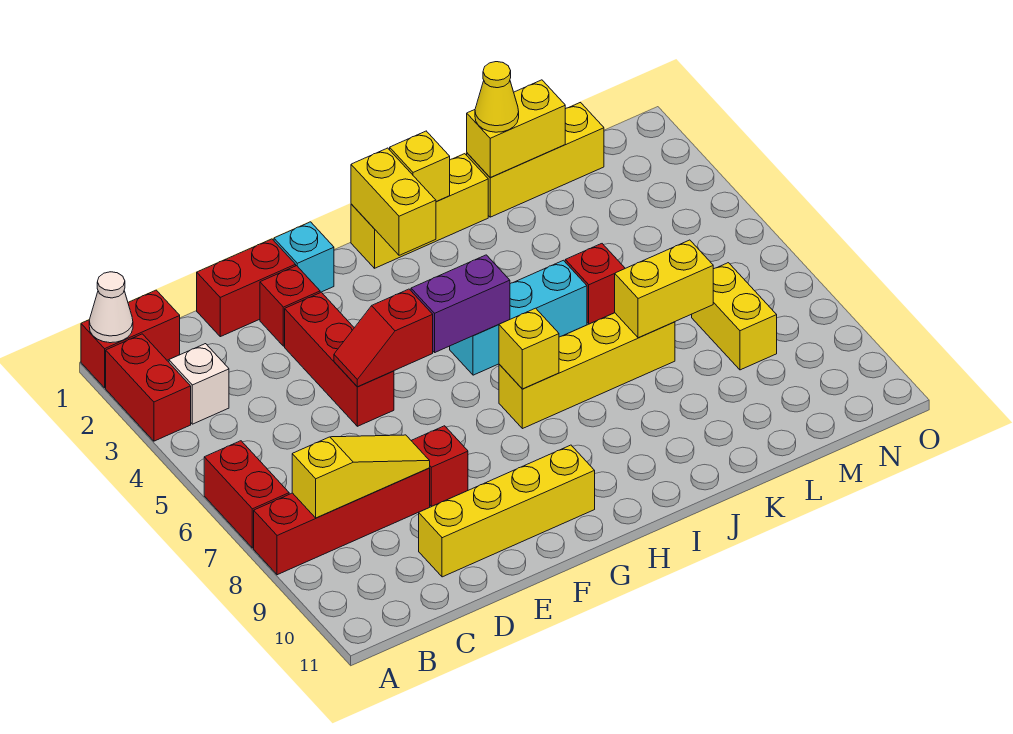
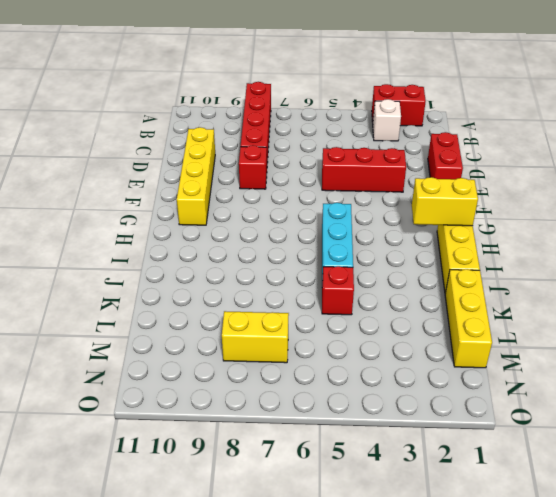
none -> red 1x2 brick [81,290,180,388]
none -> red 1x2 brick [204,441,289,548]
none -> red 1x1 brick [260,266,320,346]

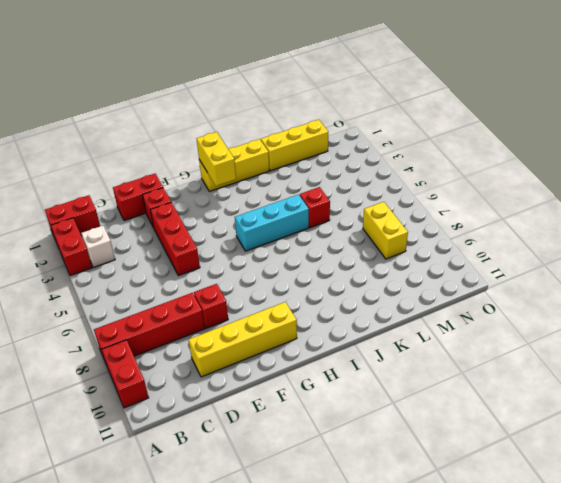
red 1x2 brick [102,340,149,408] -> red 1x2 brick moved to [204,441,289,548]
none -> cyan 1x1 brick [274,222,334,292]
none -> yellow 1x4 brick [499,313,675,429]
none -> white 1x1 cone [89,272,133,343]

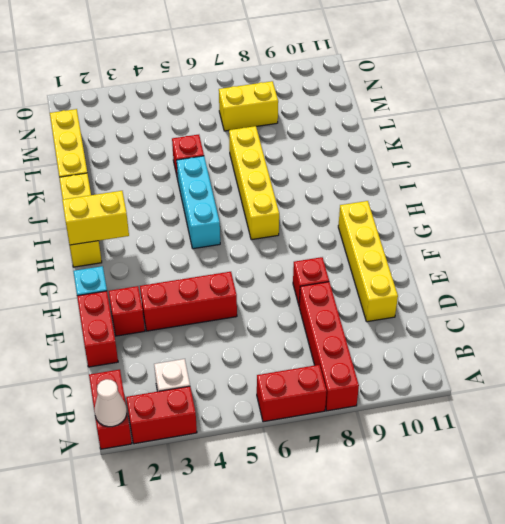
none -> yellow 1x3 slope [292,435,430,518]
none -> red 1x2 slope [334,289,433,387]
none -> purple 1x2 brick [411,255,510,352]

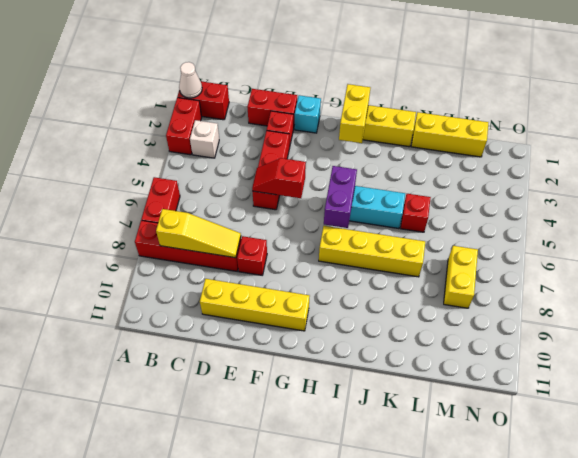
purple 1x2 brick [324,166,357,228] -> purple 1x2 brick turned to [411,255,510,352]
none -> yellow 1x1 brick [499,308,559,389]
none -> yellow 1x1 brick [390,131,450,202]
none -> yellow 1x2 brick [467,80,565,177]

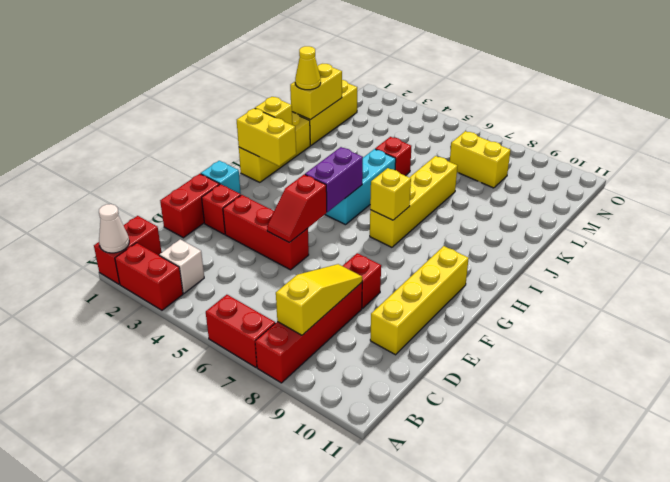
none -> yellow 1x2 brick [615,240,713,338]

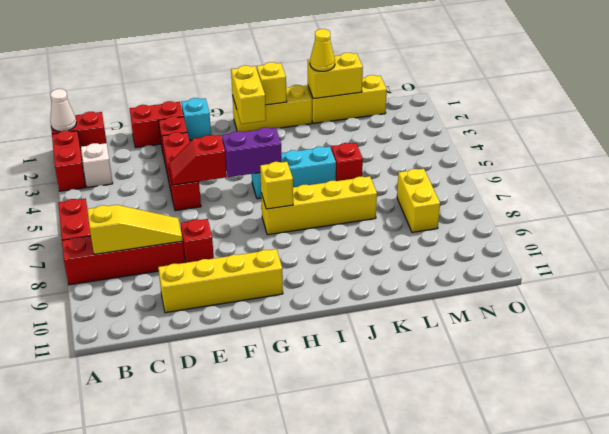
none -> yellow 1x2 brick [615,240,713,338]

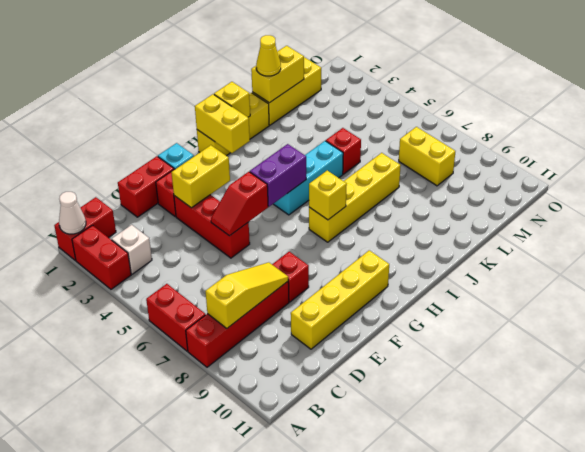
yellow 1x2 brick [171,145,230,208] -> yellow 1x2 brick moved to [615,240,713,338]

